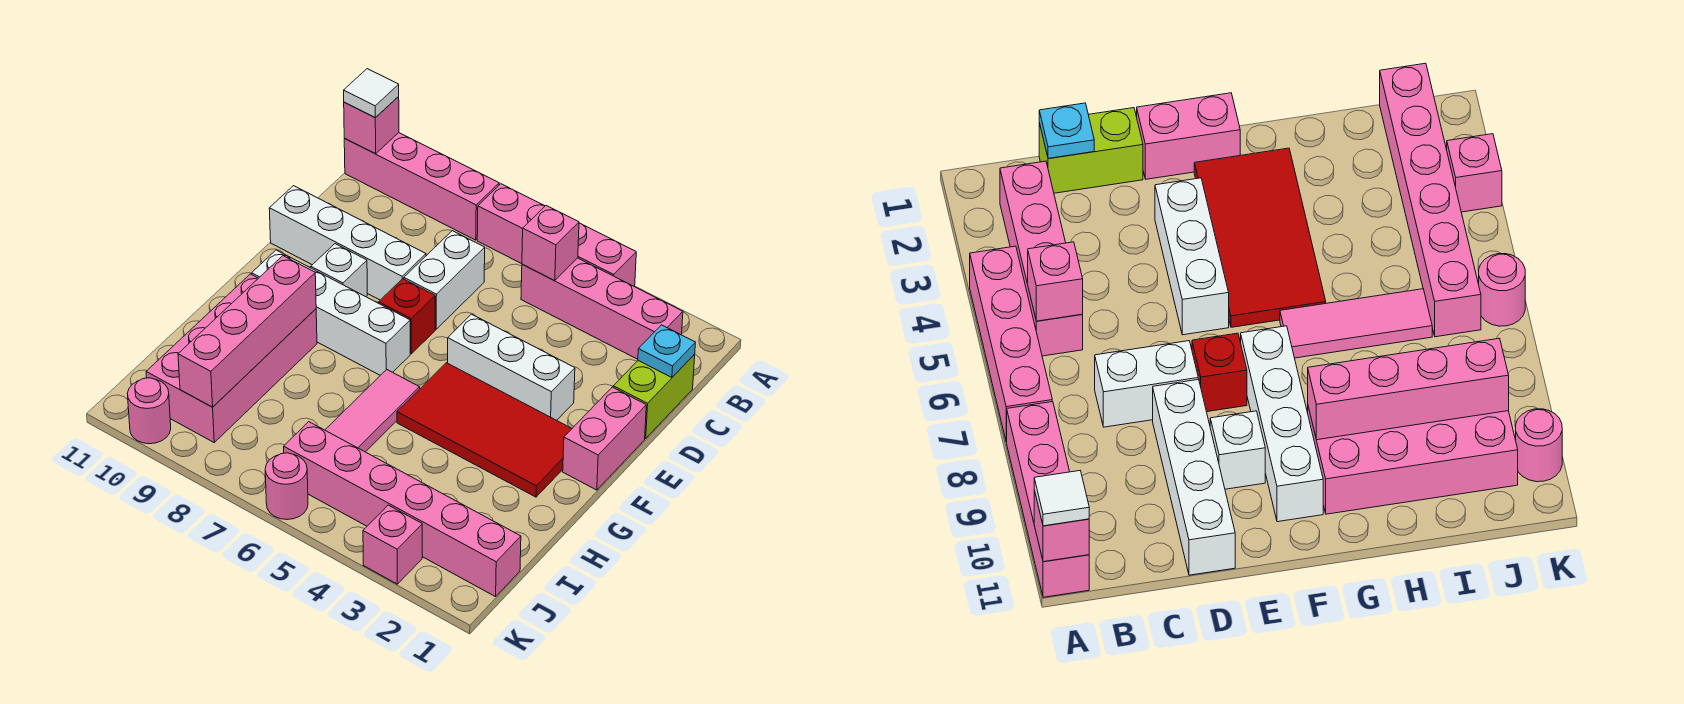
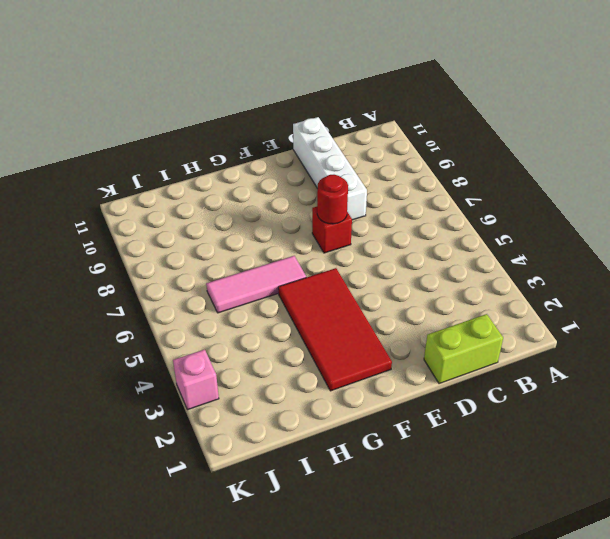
red 1x1 round brick [317,175,348,224] -> none
none -> pink 1x4 brick [477,184,636,287]
none -> pink 1x4 brick [344,133,499,240]
none -> pink 1x4 brick [521,258,683,359]

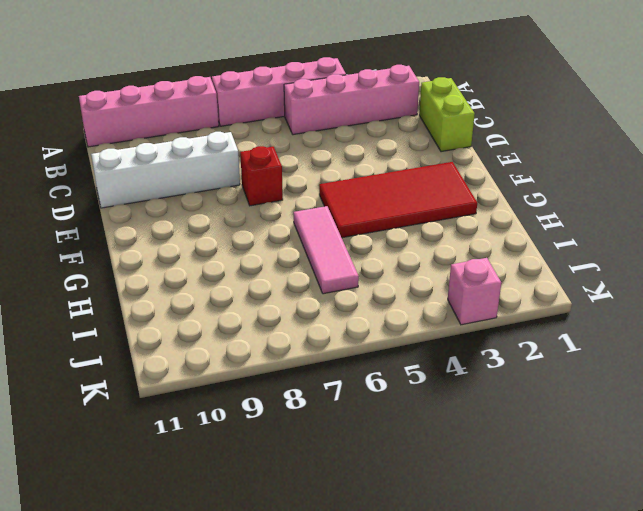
none -> white 1x2 brick [404,231,485,329]
none -> pink 1x2 brick [563,387,646,490]
none -> white 1x3 brick [448,314,575,420]

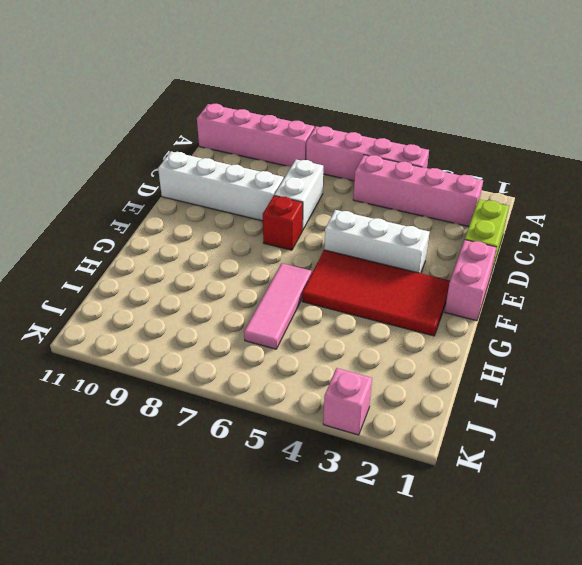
none -> white 1x1 brick [311,244,367,297]
none -> white 1x4 brick [252,250,410,375]
none -> pink 2x4 brick [146,274,317,442]

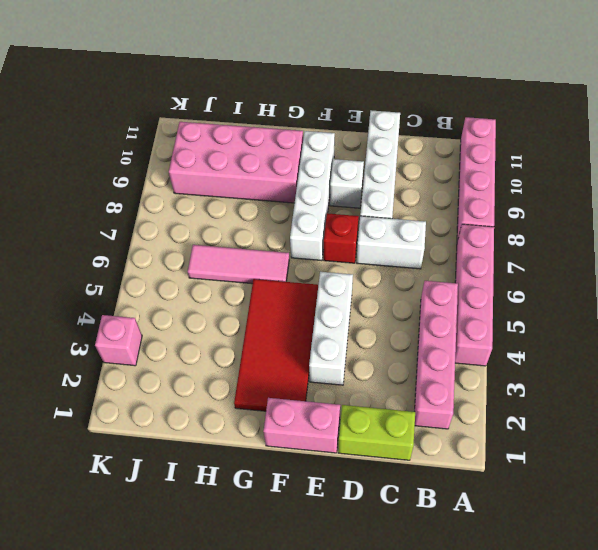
none -> pink 1x6 brick [284,422,521,597]
none -> pink 1x1 round brick [265,453,308,520]
none -> pink 1x1 round brick [127,378,171,444]

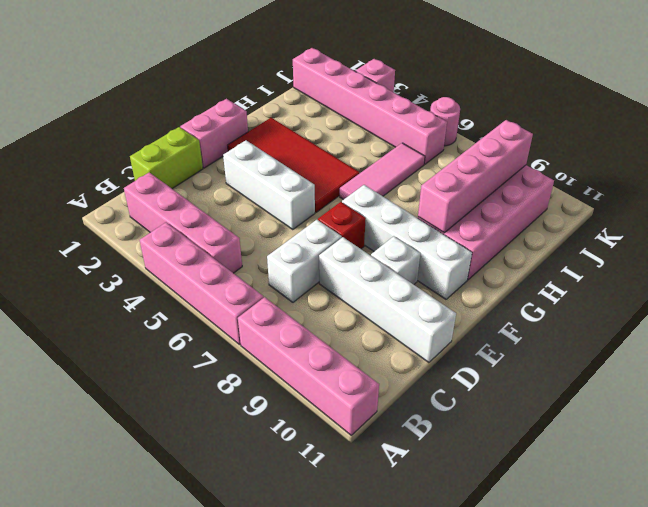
none -> pink 1x1 round brick [127,378,171,444]
none -> pink 1x1 brick [344,97,399,154]
none -> pink 1x1 brick [522,206,579,281]

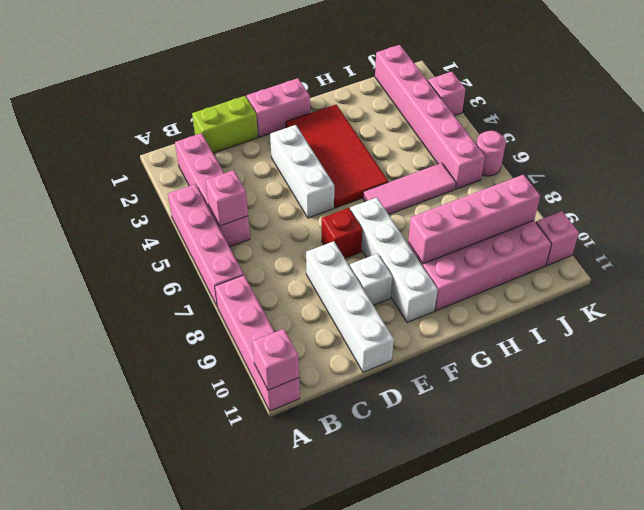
pink 1x1 brick [536,211,579,266] -> pink 1x1 round brick [127,378,171,444]
none -> white 1x2 brick [404,231,485,329]
none -> cyan 1x1 plate [638,325,695,377]
none -> white 1x1 tile [344,69,399,118]

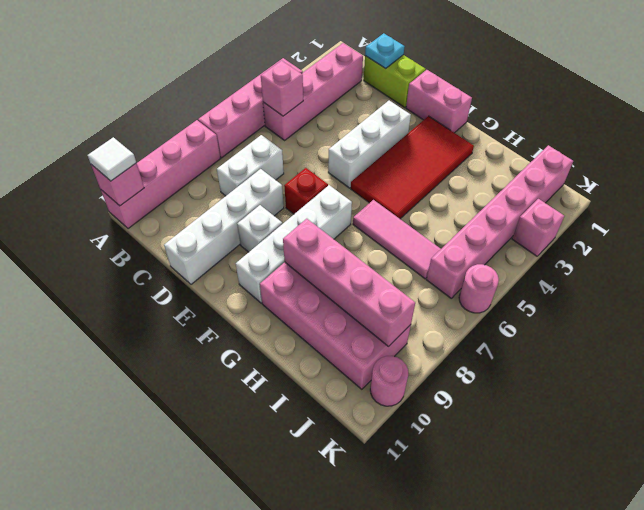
white 1x2 brick [217,135,284,196] -> white 1x2 brick turned to [404,231,485,329]

